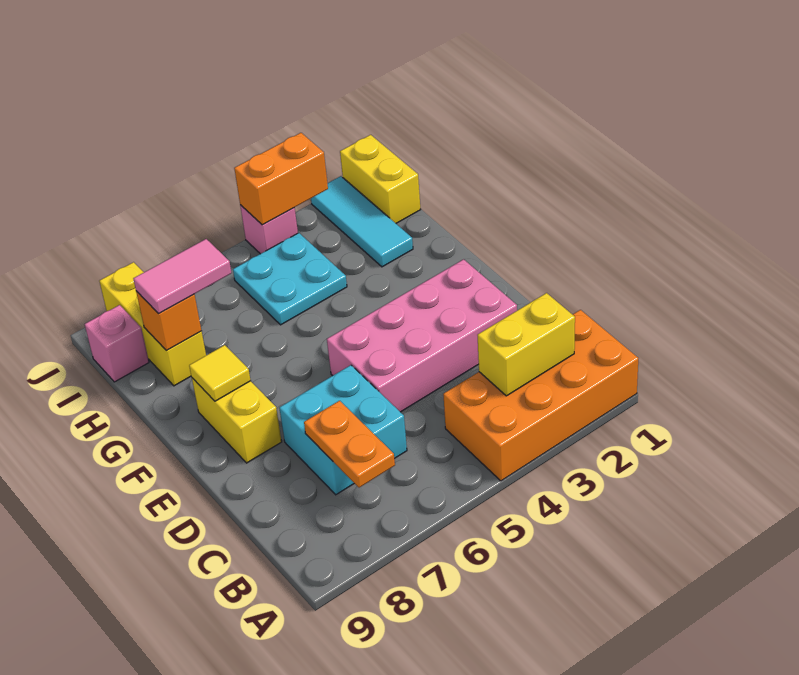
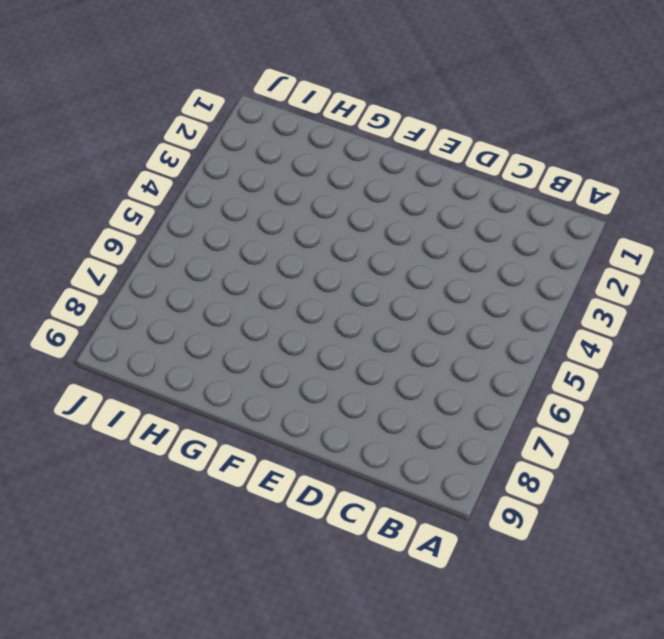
none -> orange 2x4 brick [443,310,638,481]
none -> cyan 2x2 brick [279,365,407,495]
none -> pink 2x4 brick [327,259,517,412]

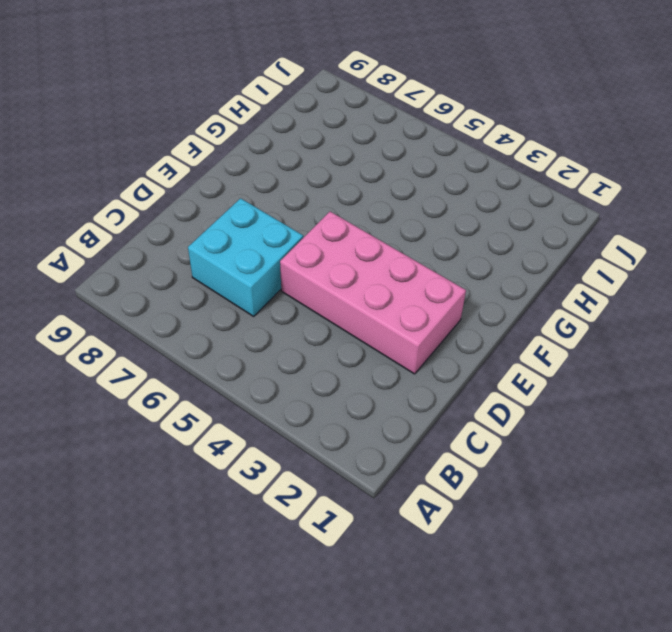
none -> orange 2x4 brick [443,310,638,481]
none -> yellow 1x2 brick [192,378,282,463]
none -> cyan 1x3 tile [311,176,413,267]

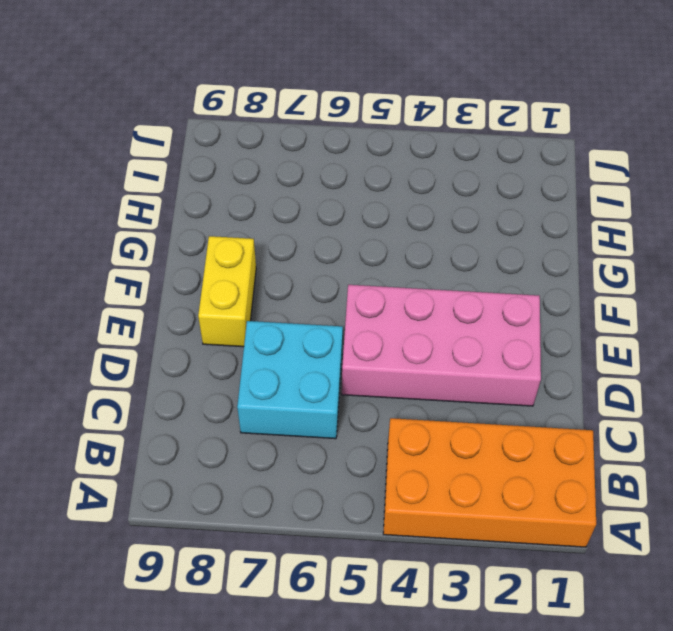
none -> cyan 1x3 tile [311,176,413,267]
none -> cyan 2x2 plate [233,233,347,325]
none -> yellow 1x3 brick [99,262,206,386]

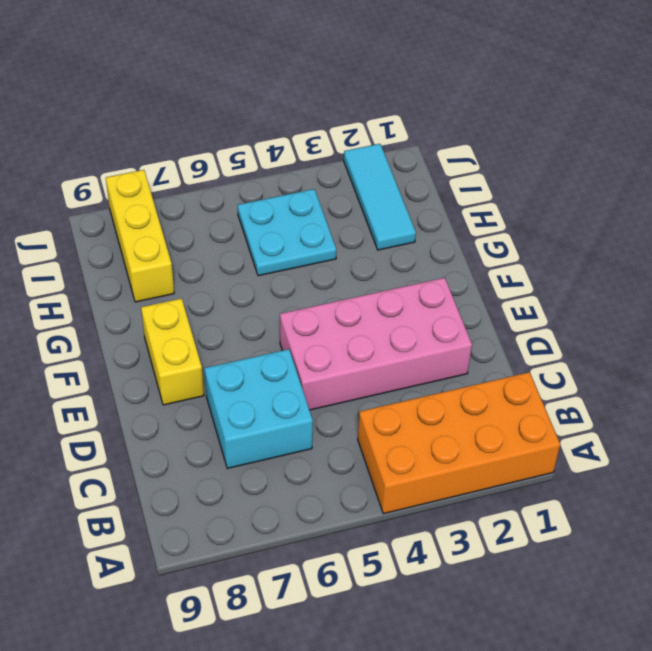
none -> yellow 1x2 brick [340,135,420,223]
none -> pink 1x1 brick [85,305,149,382]
none -> pink 1x1 brick [240,205,298,254]

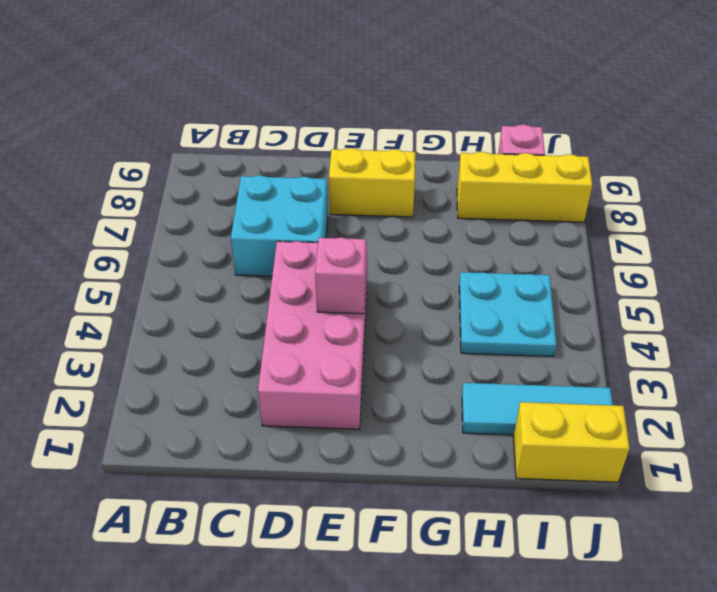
pink 1x1 brick [315,237,366,314] -> pink 1x1 brick moved to [240,205,298,254]
none -> orange 2x4 brick [443,310,638,481]
none -> yellow 1x2 brick [478,293,575,396]
none -> orange 1x2 plate [304,401,395,488]

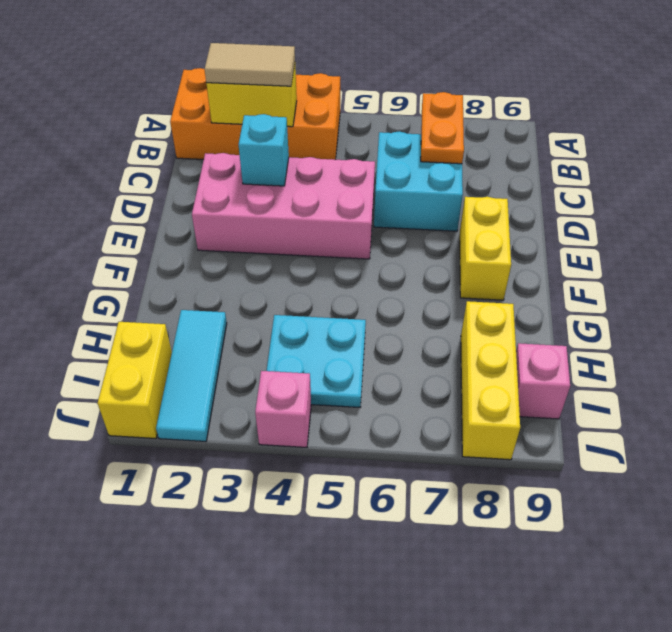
tan 1x2 tile [205,43,295,86] -> none
cyan 1x1 brick [238,114,289,186] -> none
none -> yellow 1x1 tile [189,345,251,401]
none -> orange 1x1 brick [136,291,201,351]
none -> orange 1x2 brick [234,133,328,225]

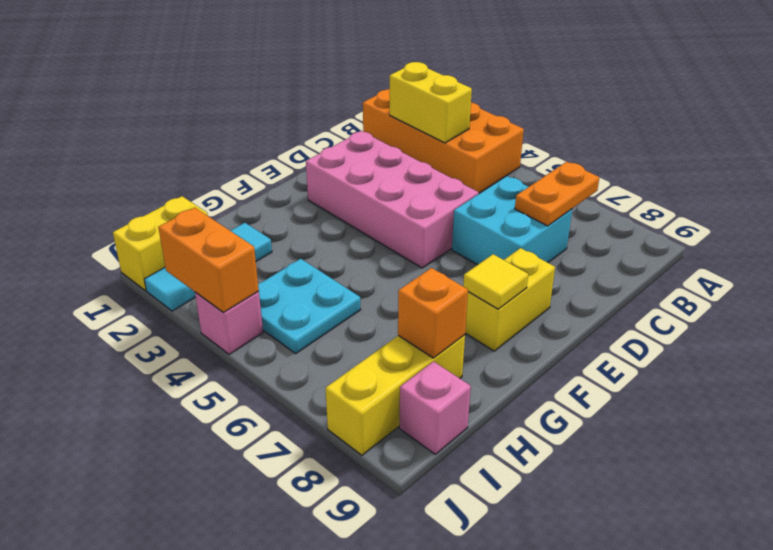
none -> pink 1x2 tile [133,239,231,314]

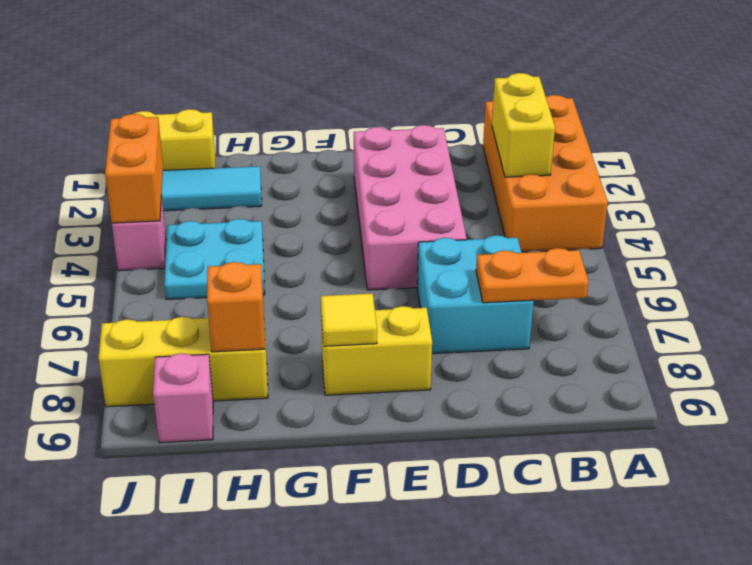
none -> pink 1x2 tile [133,239,231,314]

